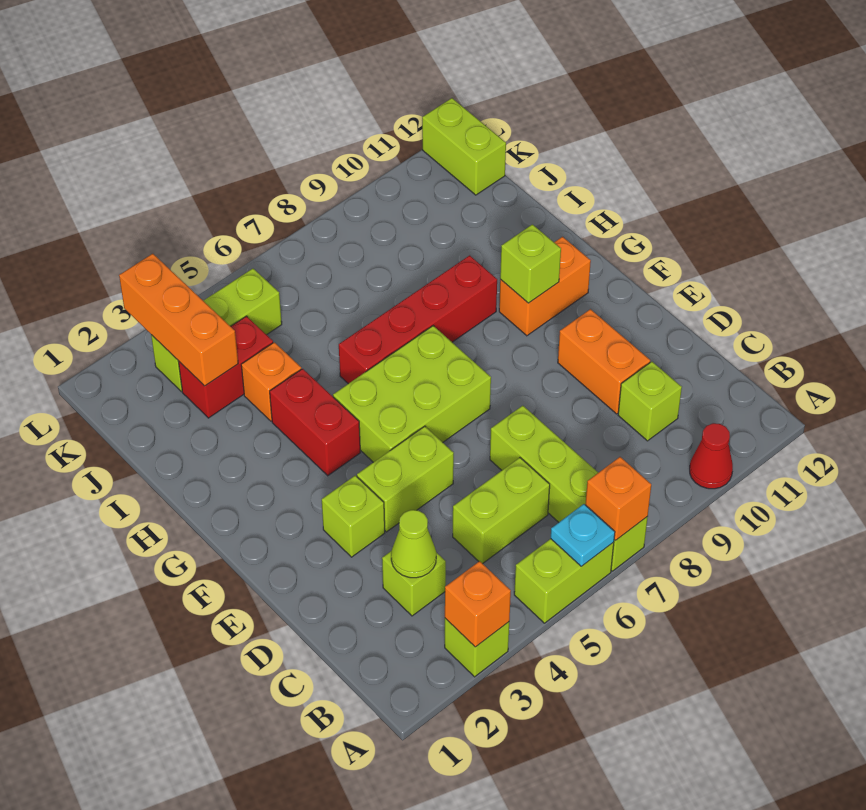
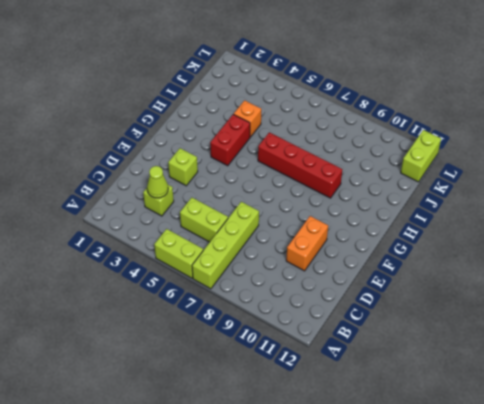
none -> lime 1x1 brick [445,618,509,677]
none -> red 1x1 cone [690,423,733,489]
none -> lime 1x1 brick [618,362,682,441]

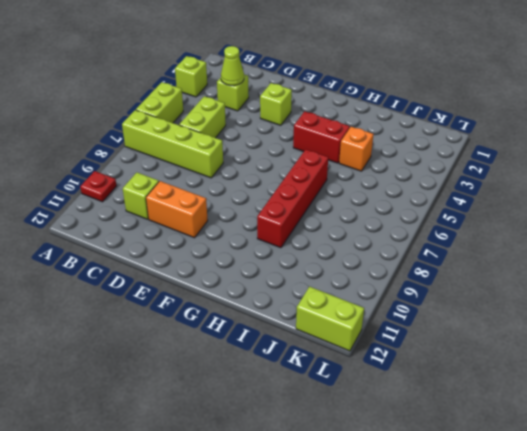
red 1x1 plate [80,171,117,202] -> red 1x1 cone [690,423,733,489]
none -> lime 1x2 brick [357,426,454,532]
none -> lime 2x3 brick [333,326,491,462]
none -> orange 1x2 brick [499,237,591,336]

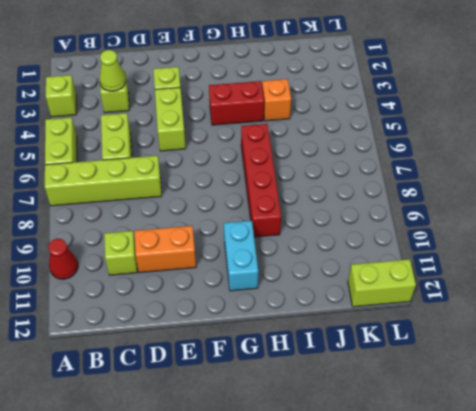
cyan 1x2 brick [224,221,258,291] -> orange 1x2 brick [499,237,591,336]
none -> lime 2x3 brick [333,326,491,462]
none -> red 1x2 brick [178,316,273,418]
none -> lime 1x3 brick [151,269,282,391]

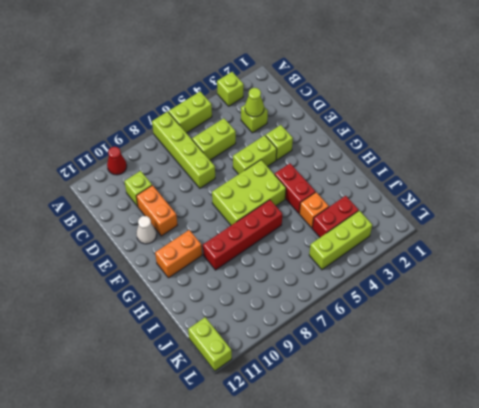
white 1x1 cone [136,216,157,244] -> none
none -> orange 1x1 brick [445,561,511,647]
none -> cyan 1x1 plate [551,504,615,566]
none -> orange 1x1 brick [585,457,651,541]

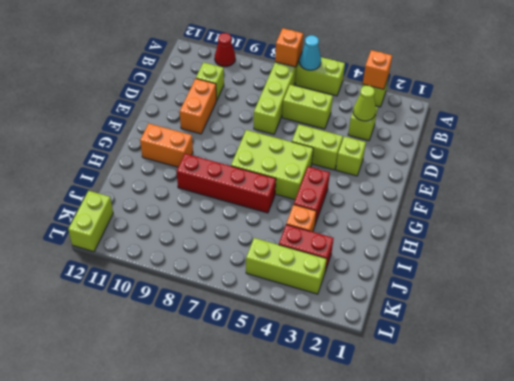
cyan 1x1 cone [299,35,321,70] -> cyan 1x1 plate [551,504,615,566]
none -> lime 1x1 brick [500,224,561,303]
none -> orange 1x3 brick [119,254,238,386]

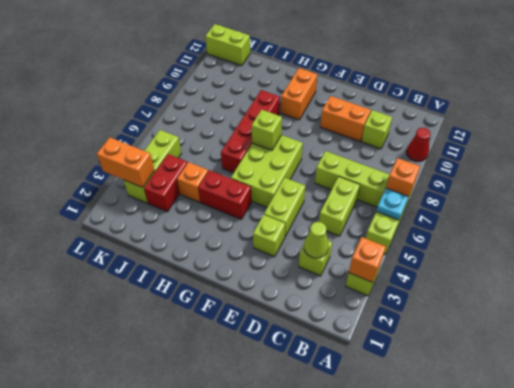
lime 1x1 brick [251,109,282,150] -> lime 1x1 brick moved to [500,224,561,303]
orange 1x2 brick [97,137,155,187] -> orange 1x3 brick [119,254,238,386]

